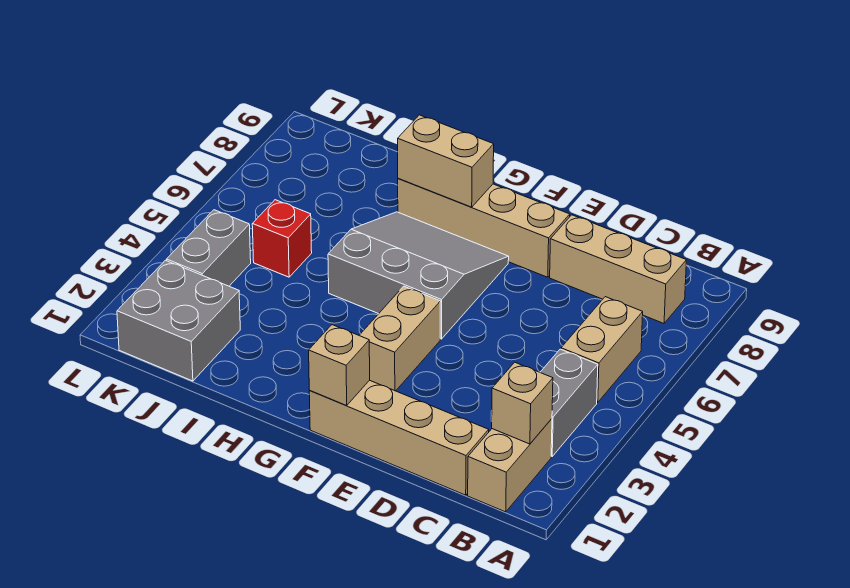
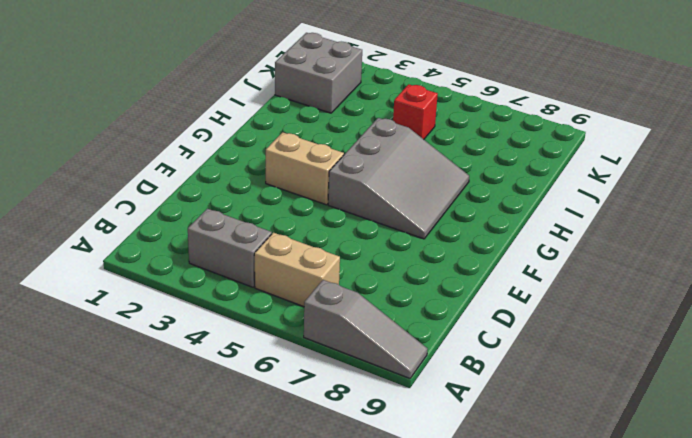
grey 1x3 slope [304,280,428,378] -> none
none -> tan 1x2 brick [468,419,552,512]
none -> tan 1x3 brick [550,215,686,323]
none -> tan 1x4 brick [309,380,489,495]

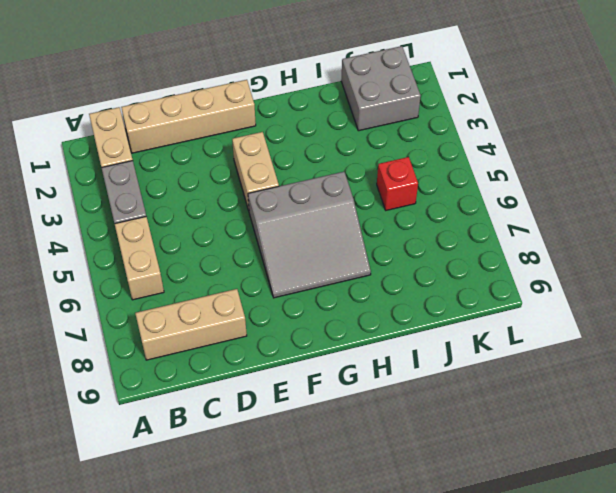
none -> tan 1x4 brick [398,178,570,277]
none -> grey 1x2 brick [167,210,251,286]
none -> tan 1x1 brick [492,362,553,444]

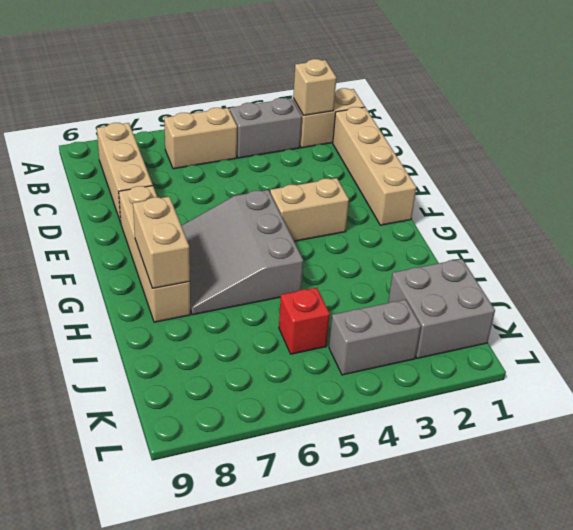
none -> tan 1x1 brick [309,325,370,405]

